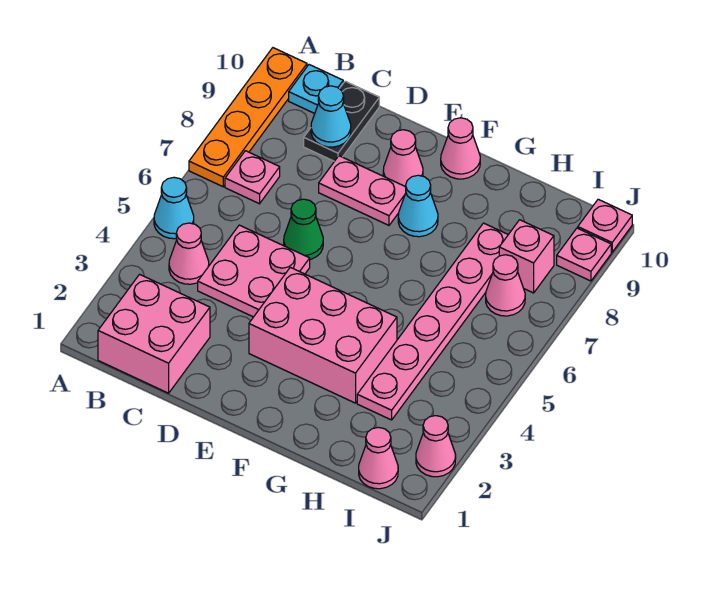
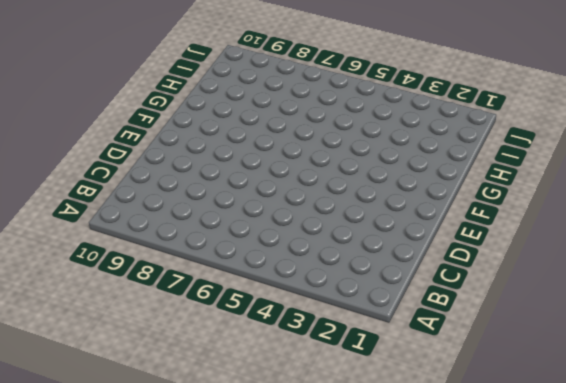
none -> cyan 1x1 cone [154,177,194,239]
none -> orange 1x4 plate [189,48,307,187]
none -> pink 2x2 brick [98,274,210,393]

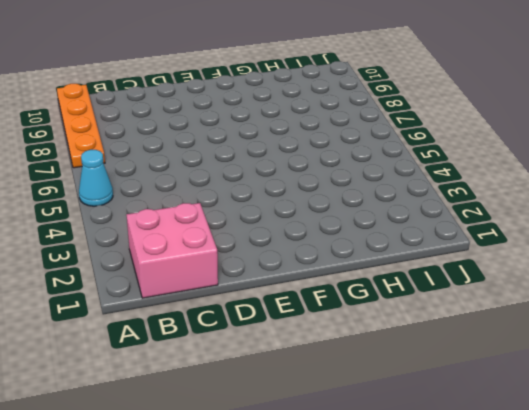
none -> pink 1x1 cone [169,223,209,284]
none -> pink 1x1 plate [225,151,280,204]
none -> cyan 1x1 plate [289,65,343,114]

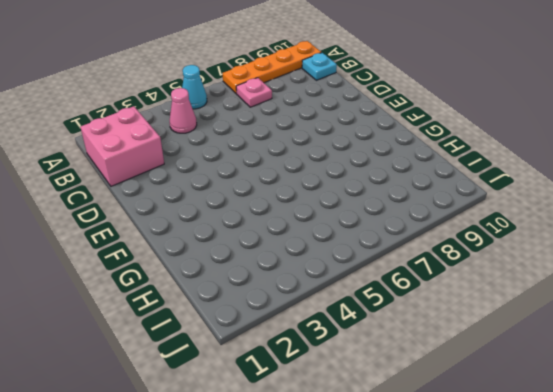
none -> pink 2x2 plate [198,225,310,317]
none -> black 1x2 plate [304,81,379,161]
none -> green 1x1 cone [284,199,323,259]

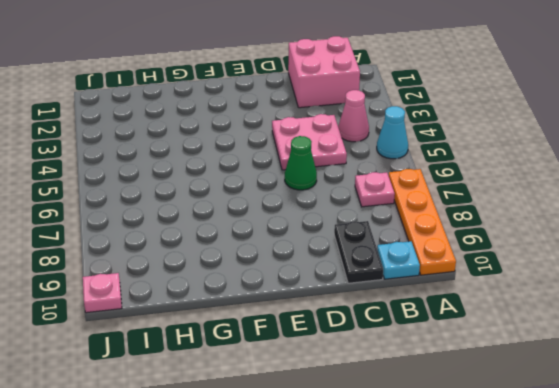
none -> pink 1x2 plate [319,156,406,225]
none -> pink 2x3 brick [249,267,397,403]
none -> pink 1x1 cone [383,130,423,187]

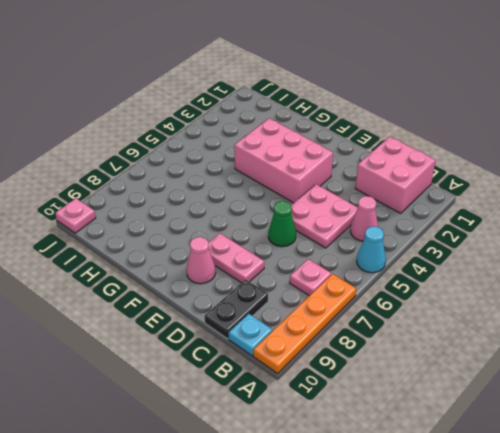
none -> cyan 1x1 cone [398,175,438,237]
none -> pink 1x1 cone [441,118,480,179]
none -> pink 1x6 plate [357,223,508,420]

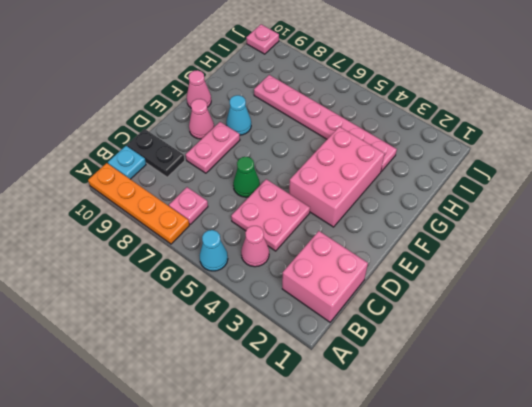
none -> pink 1x1 cone [359,427,398,489]
none -> pink 1x1 cone [486,255,525,316]
none -> pink 1x1 brick [499,220,554,293]

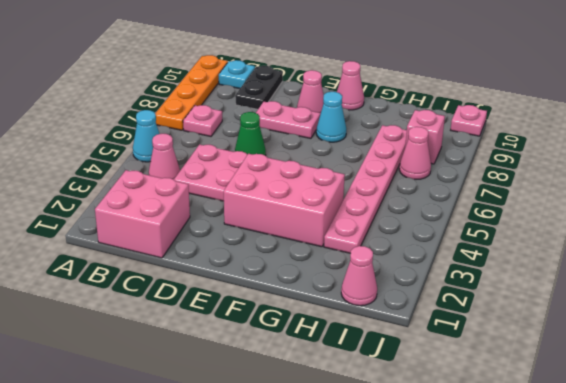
none -> pink 1x1 cone [416,416,456,477]
none -> pink 1x1 plate [557,228,611,281]
none -> cyan 1x1 cone [311,86,351,147]

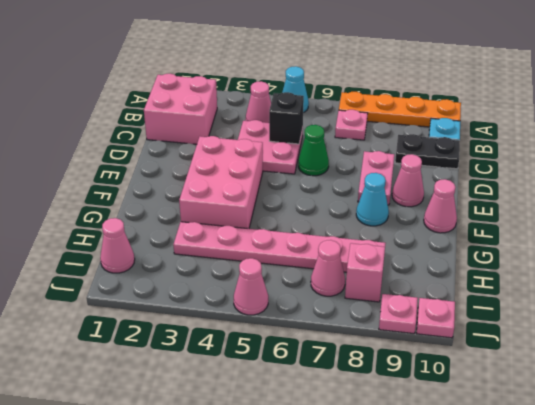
black 1x1 brick [269,92,304,144] -> none
pink 1x1 cone [234,258,268,315] -> pink 1x1 cone moved to [416,416,456,477]
none -> cyan 1x1 cone [311,86,351,147]

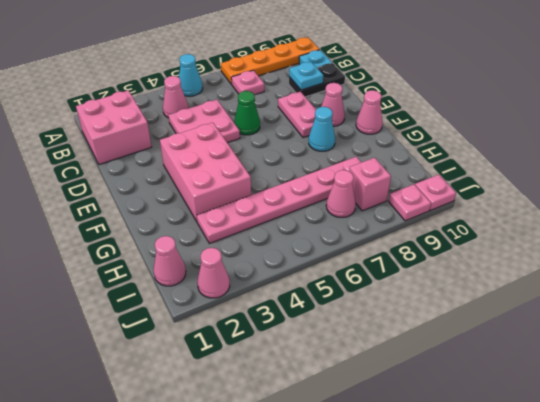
cyan 1x1 plate [289,62,323,90] -> cyan 1x1 cone [311,86,351,147]

